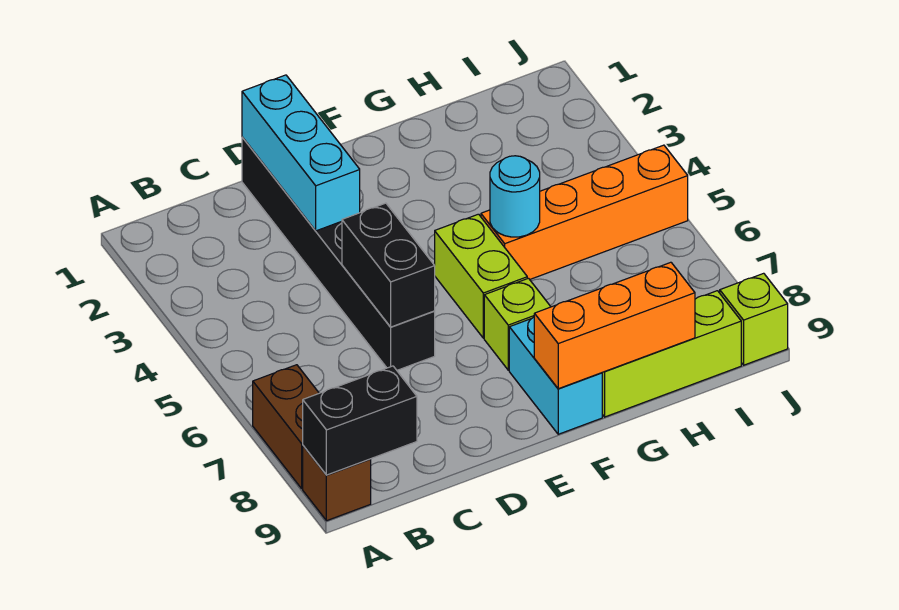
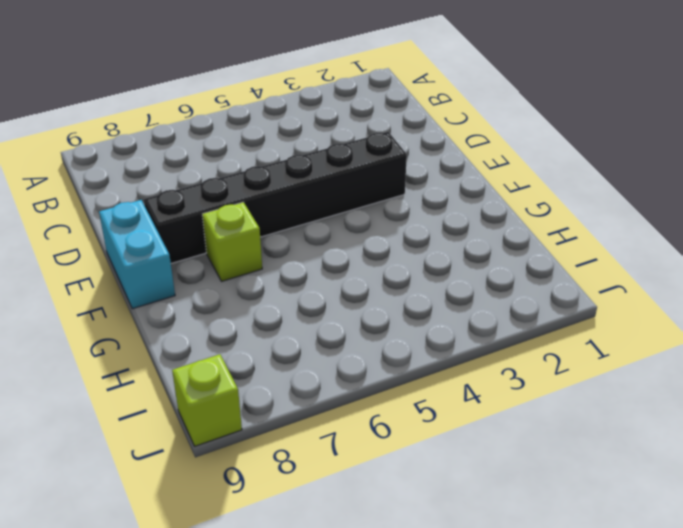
black 1x6 brick [144,132,407,263] -> black 1x6 brick moved to [242,137,435,370]
cyan 1x2 brick [99,200,175,309] -> cyan 1x2 brick turned to [509,317,602,434]
none -> brown 1x2 brick [253,365,319,488]
none -> brown 1x1 brick [303,446,371,521]
none -> lime 1x2 brick [435,214,527,338]

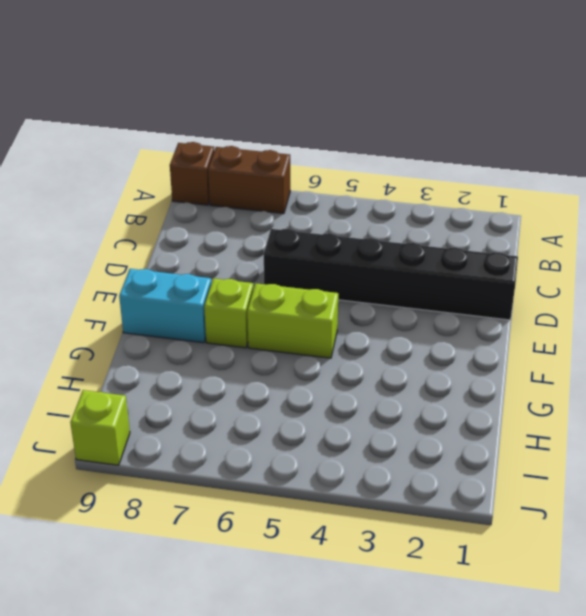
none -> orange 1x4 brick [481,145,688,279]
none -> lime 1x3 brick [602,291,741,417]
none -> black 1x2 brick [303,366,417,475]

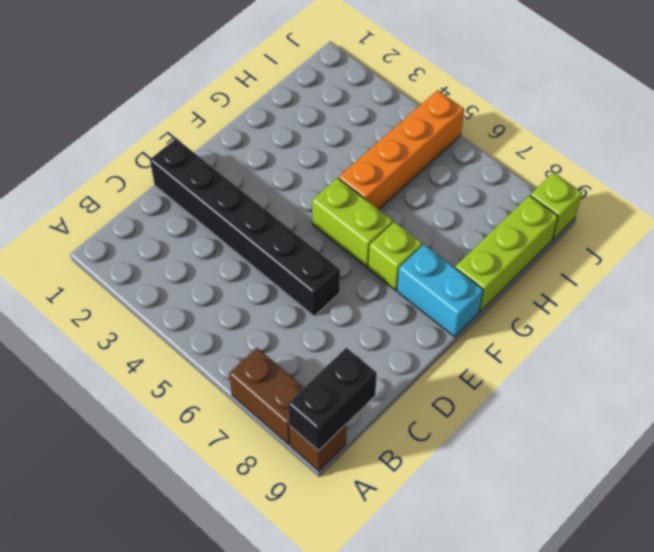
none -> cyan 1x3 brick [242,75,360,231]
none -> black 1x2 brick [342,203,435,327]
none -> orange 1x3 brick [534,262,695,389]

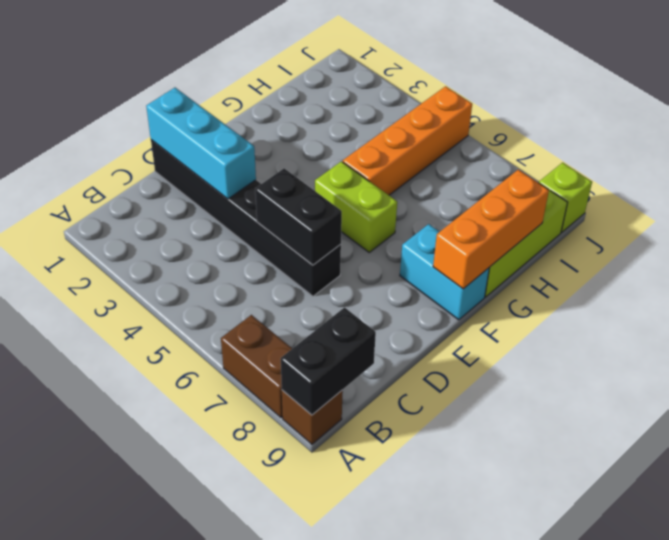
none -> lime 1x1 brick [484,278,551,370]
none -> cyan 1x1 round brick [490,156,540,237]

